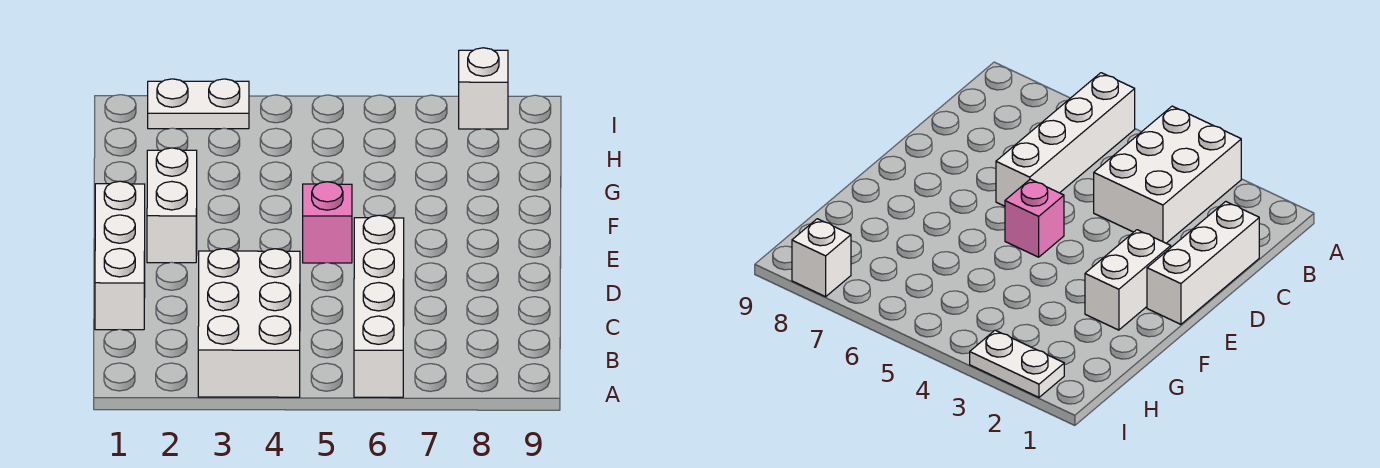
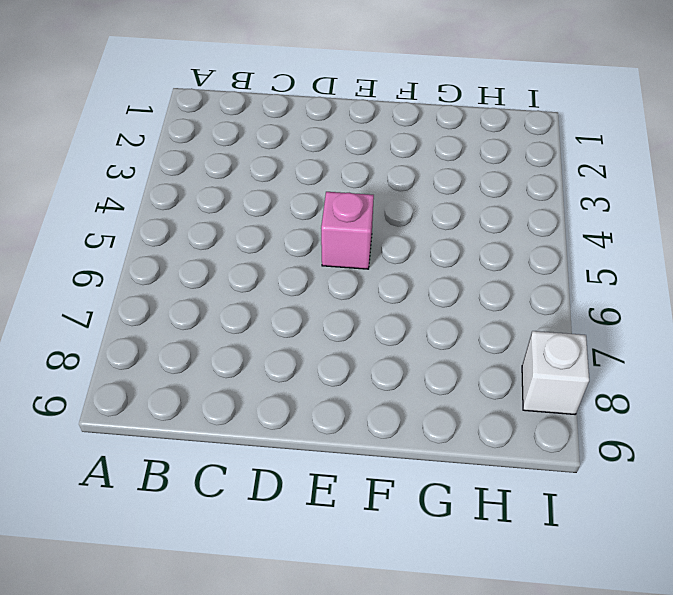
none -> white 2x3 brick [198,249,300,397]
none -> white 1x4 brick [354,215,404,397]

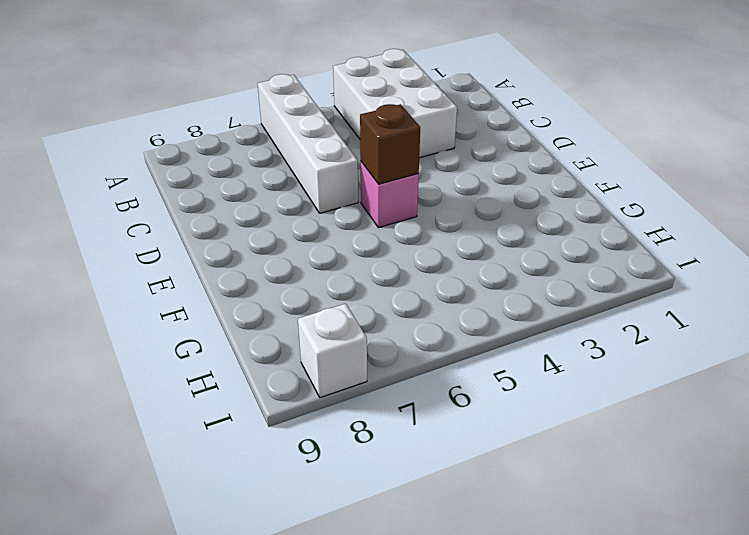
brown 1x1 brick [360,104,420,184] -> none
none -> white 1x3 brick [95,181,145,330]
none -> white 1x2 brick [147,148,197,263]

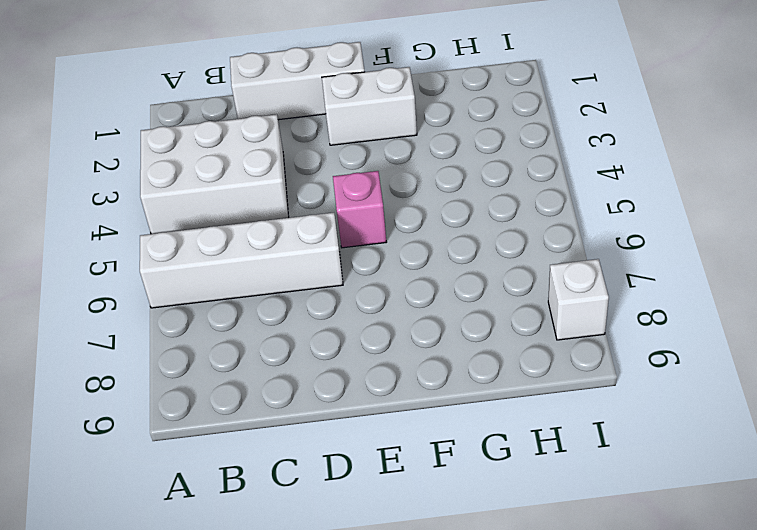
none -> white 1x2 plate [148,79,249,129]

